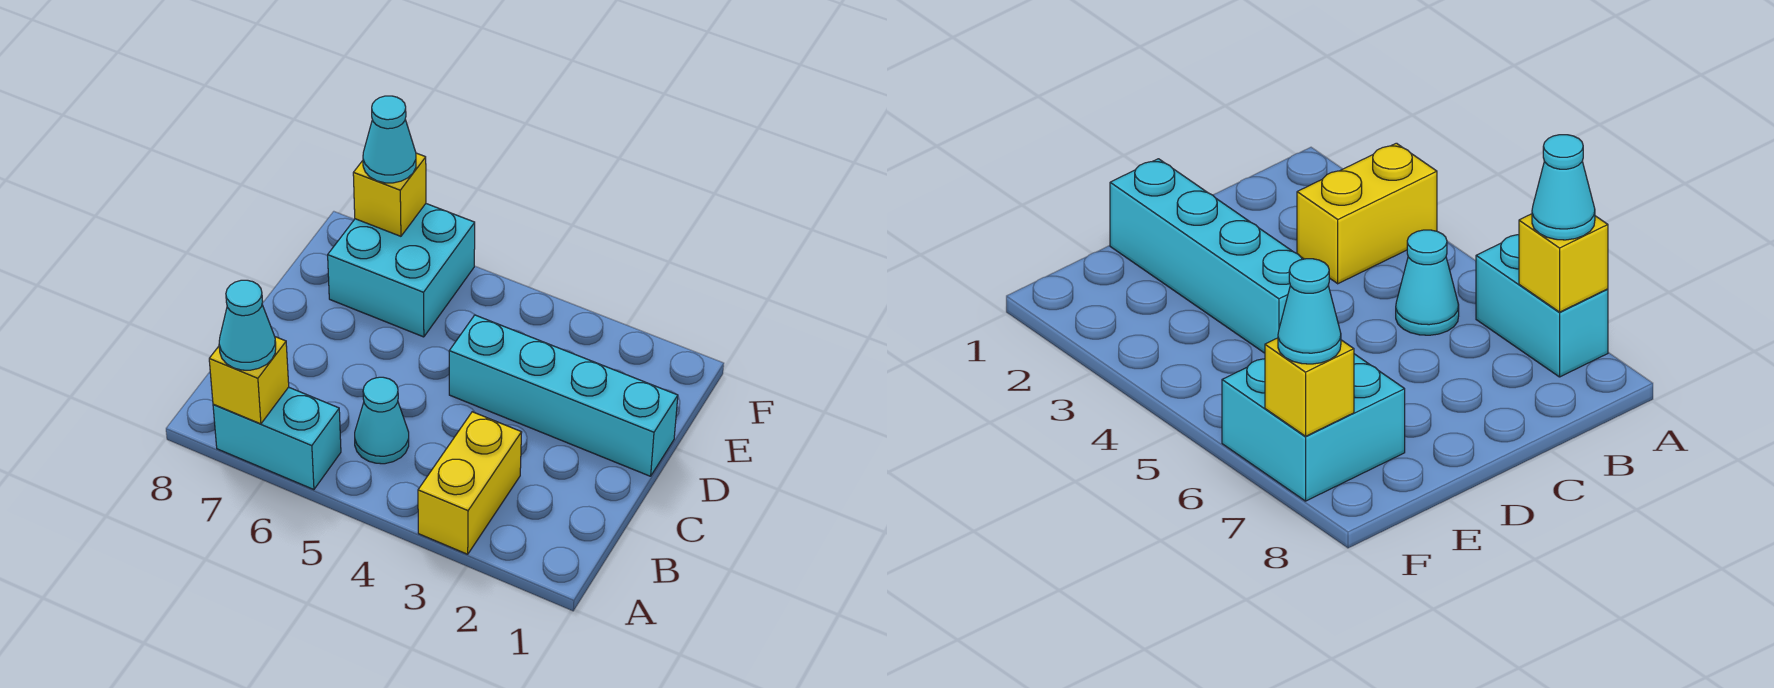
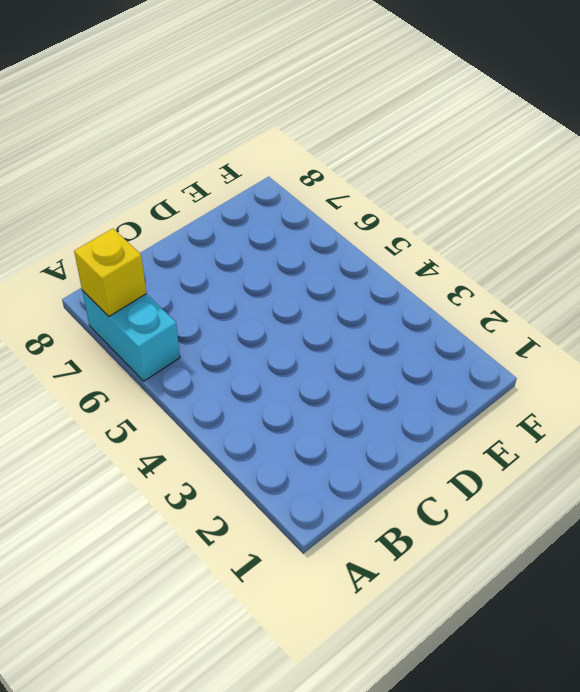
none -> yellow 1x2 brick [418,412,522,554]
none -> cyan 1x1 cone [355,377,409,464]

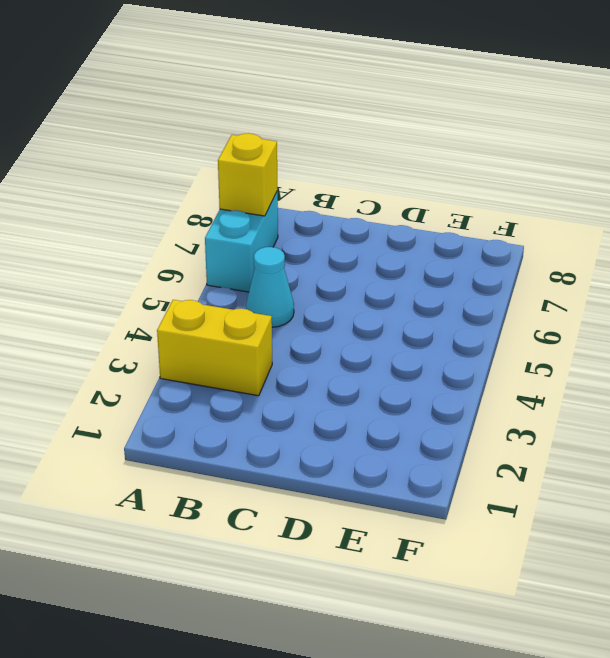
none -> cyan 1x4 brick [449,315,678,476]
none -> cyan 2x2 brick [328,204,475,337]

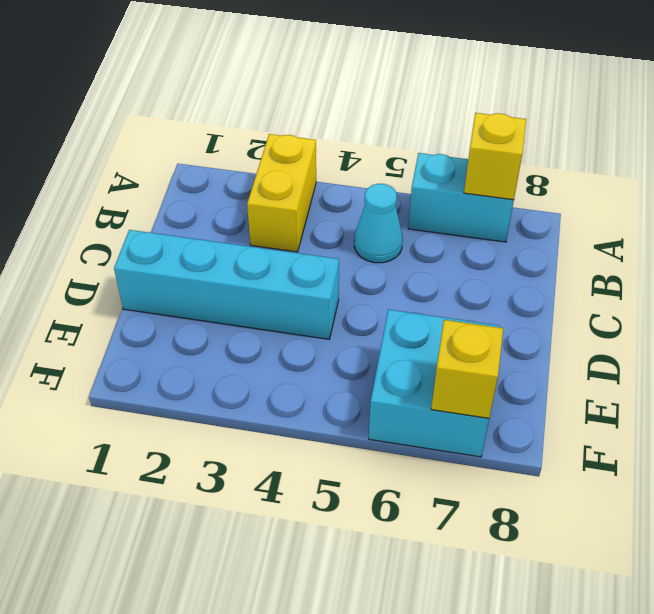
none -> cyan 1x1 cone [219,280,276,370]
none -> cyan 1x1 cone [363,96,416,183]

